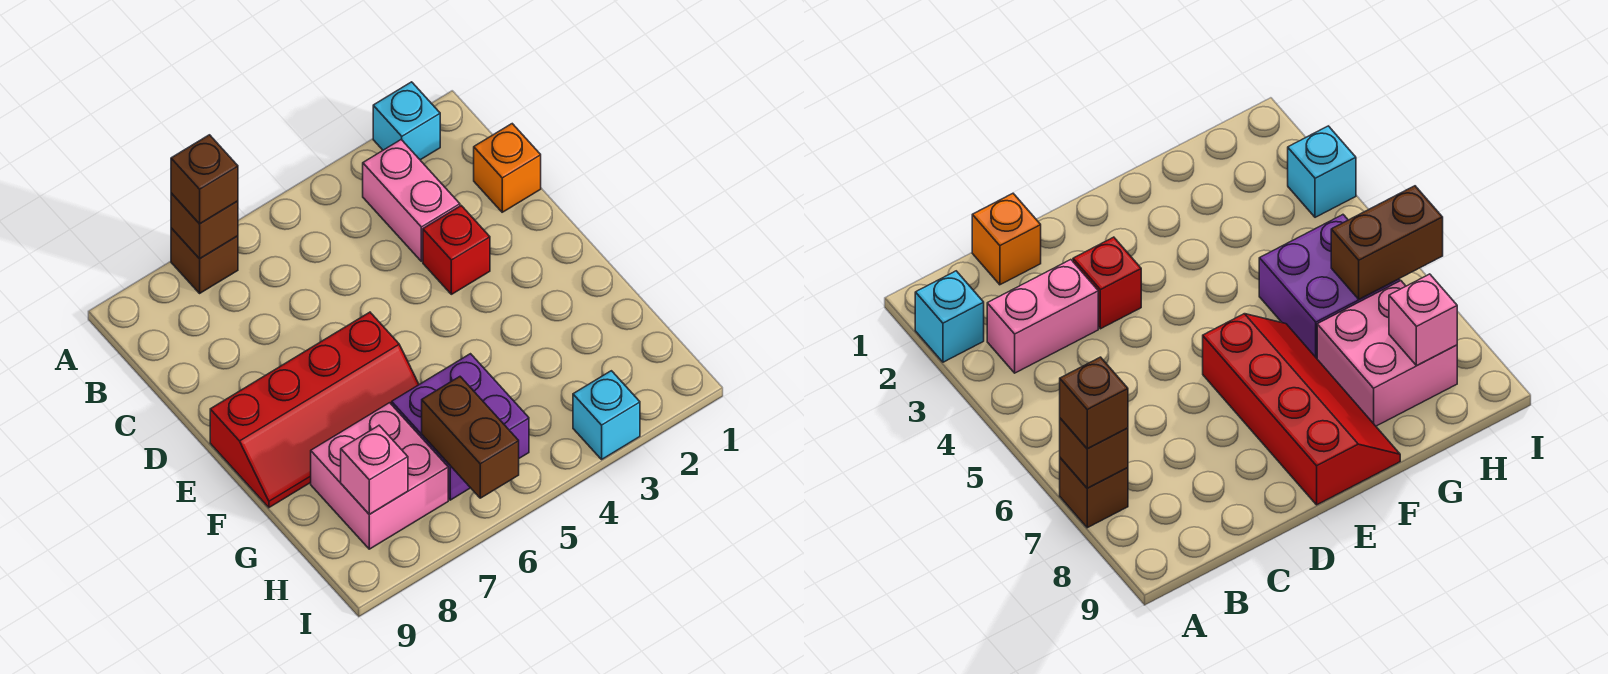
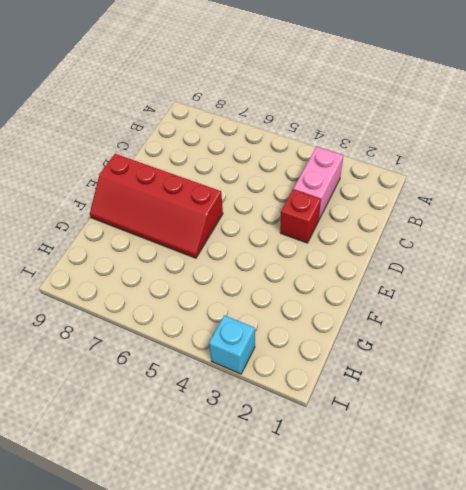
none -> cyan 1x1 brick [373,82,440,160]
none -> brown 1x1 brick [171,228,238,293]
none -> orange 1x1 brick [474,124,541,212]

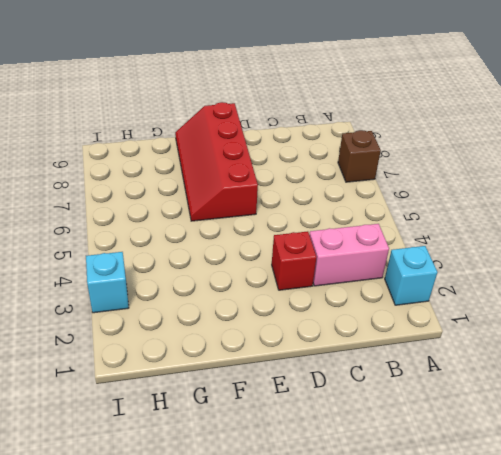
none -> orange 1x1 brick [474,124,541,212]
none -> purple 2x2 brick [392,354,529,500]
none -> pink 2x2 brick [311,403,448,549]

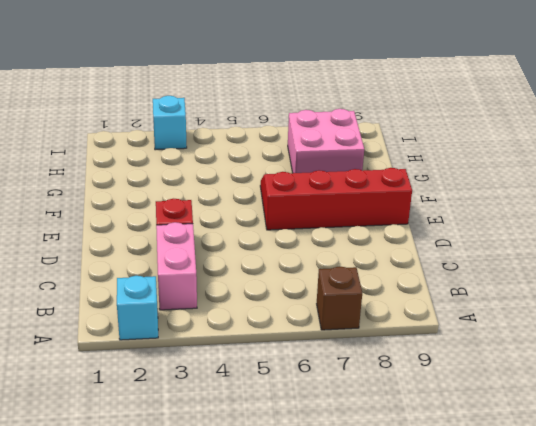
none -> orange 1x1 brick [474,124,541,212]
none -> purple 2x2 brick [392,354,529,500]
none -> brown 1x1 brick [171,193,238,259]

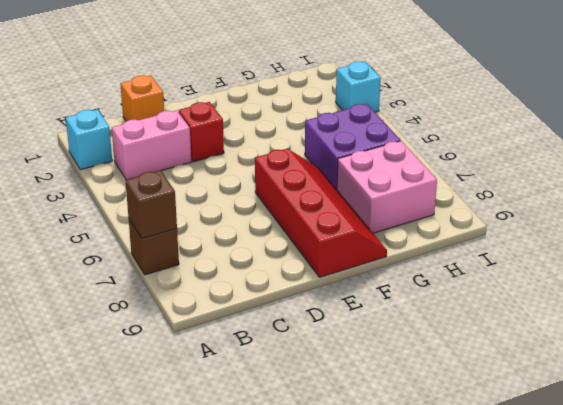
none -> brown 1x2 brick [422,377,519,498]
none -> pink 1x1 brick [341,426,408,514]
none -> brown 1x1 brick [171,135,238,224]

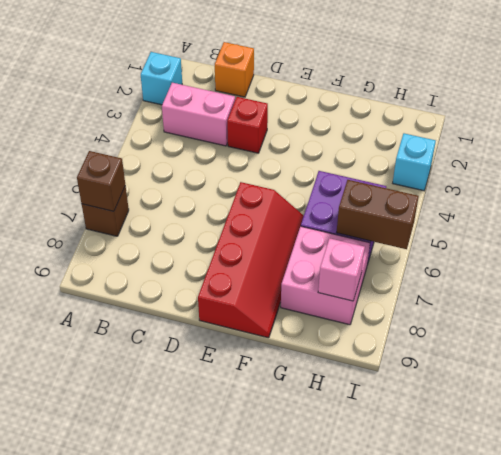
none -> brown 1x1 brick [171,135,238,224]

